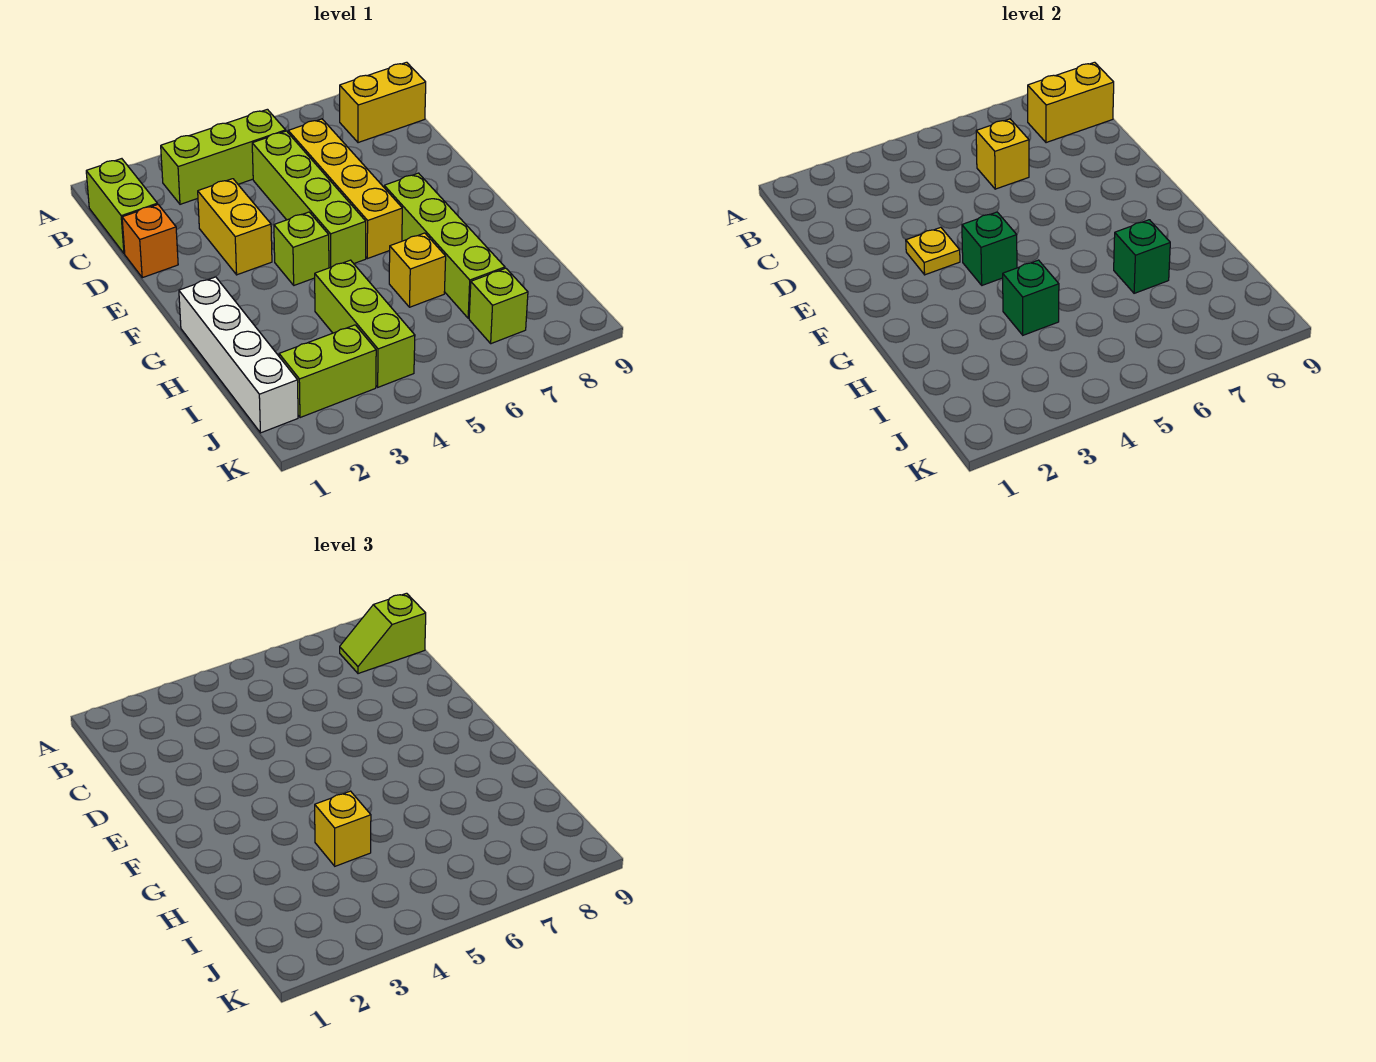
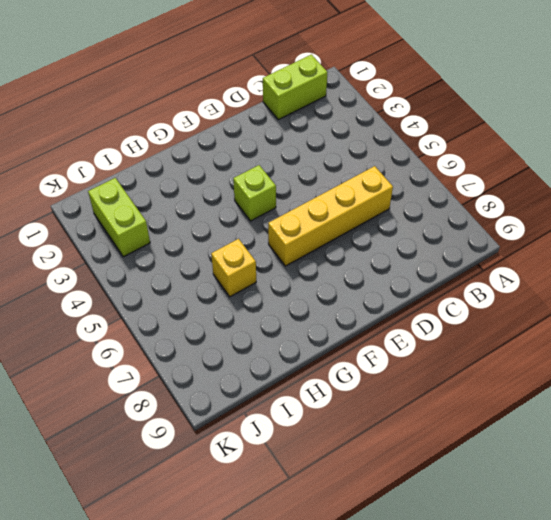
none -> lime 1x3 brick [161,109,286,204]
none -> yellow 1x2 brick [340,62,426,143]
none -> lime 1x4 brick [252,131,366,268]

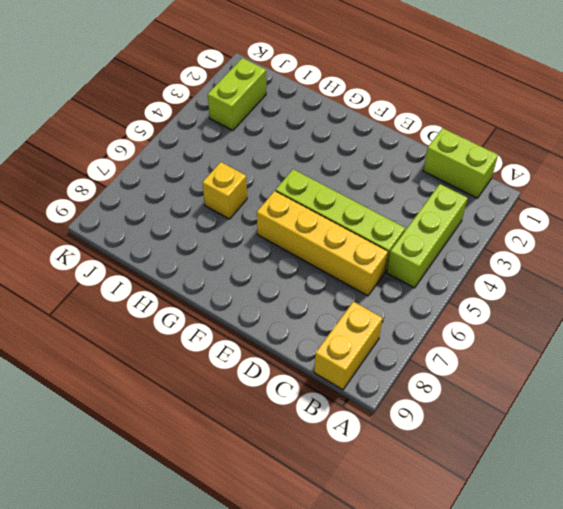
none -> orange 1x1 brick [122,204,178,278]
none -> yellow 1x2 brick [198,179,272,275]
none -> lime 1x1 brick [274,212,329,285]

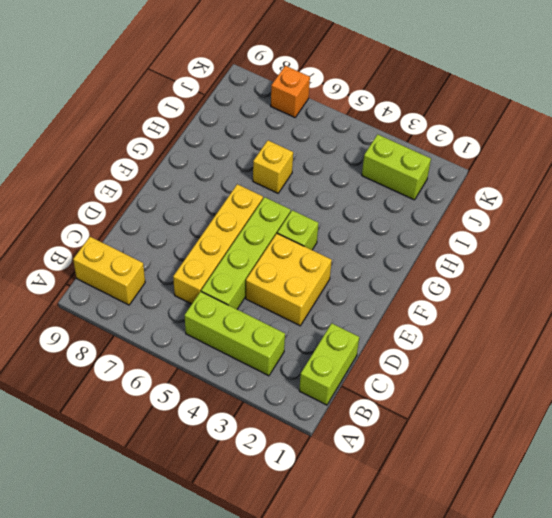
yellow 2x2 brick [246,234,332,326] -> yellow 1x2 brick [198,179,272,275]
orange 1x1 brick [271,66,310,117] -> orange 1x1 brick moved to [122,204,178,278]
none -> lime 1x4 brick [384,173,505,318]
none -> white 1x4 brick [179,277,298,433]
none -> lime 1x3 brick [315,260,415,387]

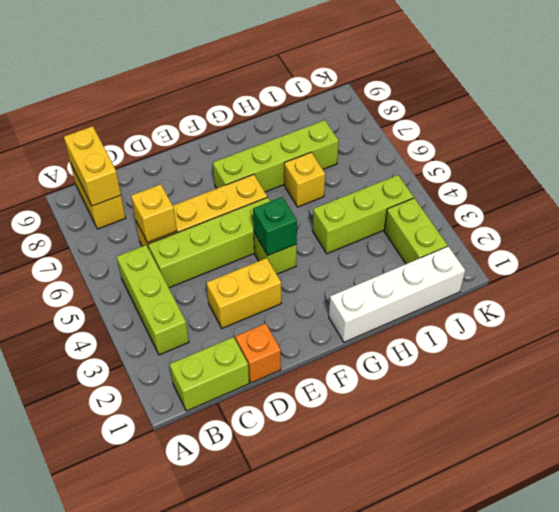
none -> lime 1x1 brick [469,268,528,344]
none -> yellow 1x1 plate [906,227,960,275]
none -> green 1x1 brick [1003,260,1059,335]

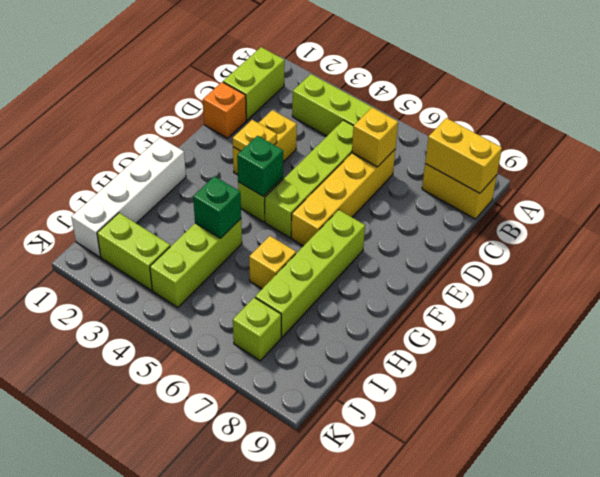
none -> green 1x1 brick [1114,220,1170,293]
none -> lime 1x2 slope [340,593,426,674]
none -> yellow 1x1 brick [315,791,371,866]

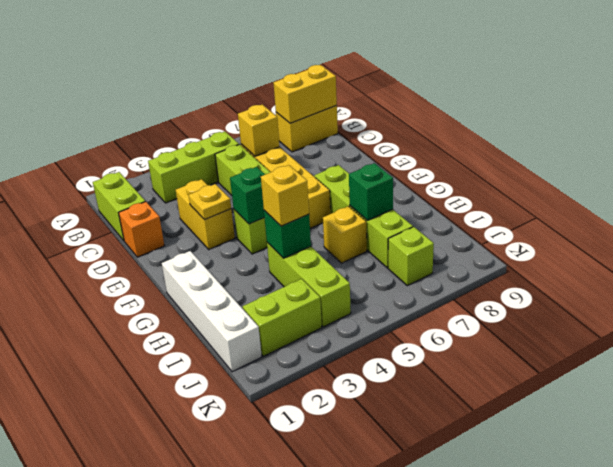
none -> lime 1x2 slope [340,593,426,674]

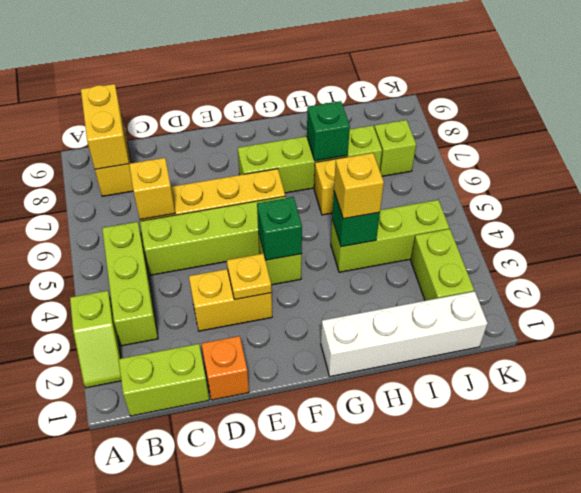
lime 1x2 slope [70,291,121,388] -> lime 1x2 slope moved to [340,593,426,674]

